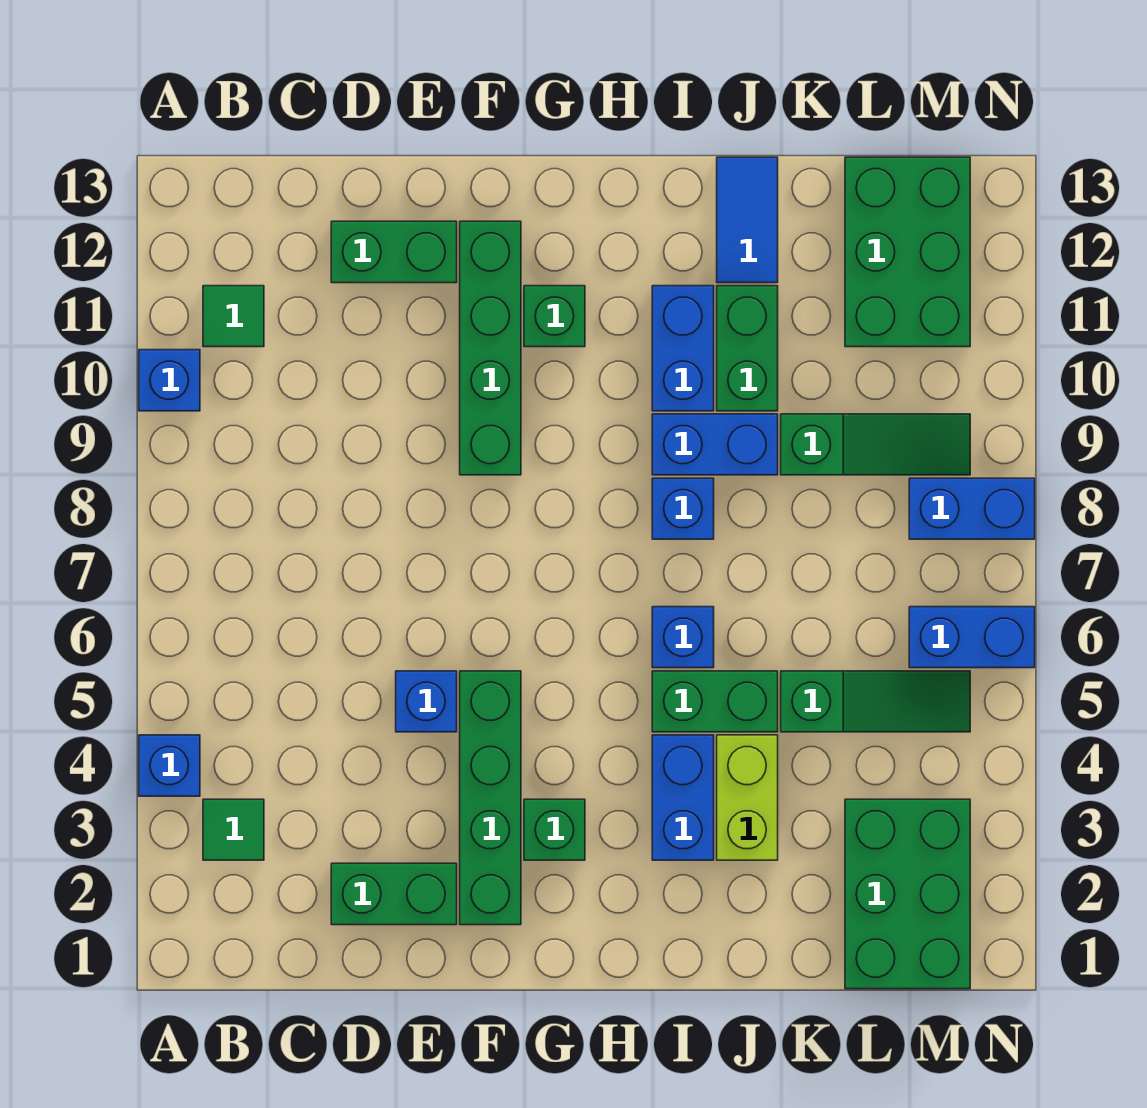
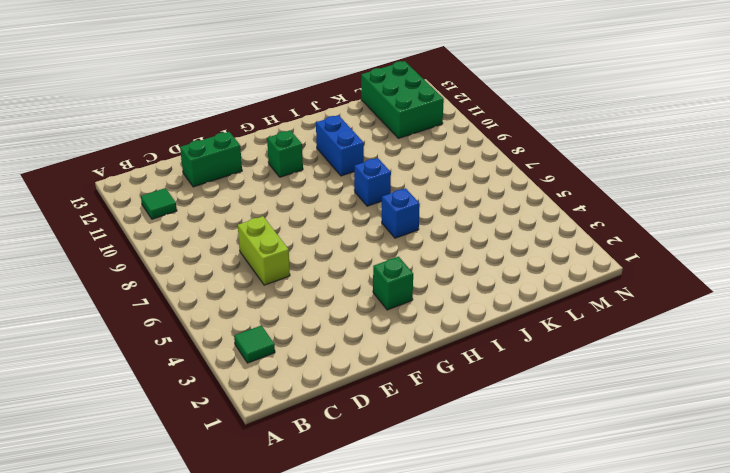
lime 1x2 brick [238,216,290,285] -> lime 1x2 brick moved to [717,735,778,860]
none -> blue 1x1 brick [139,735,200,796]
none -> blue 1x1 brick [139,350,200,411]
none -> green 1x2 brick [331,863,457,925]

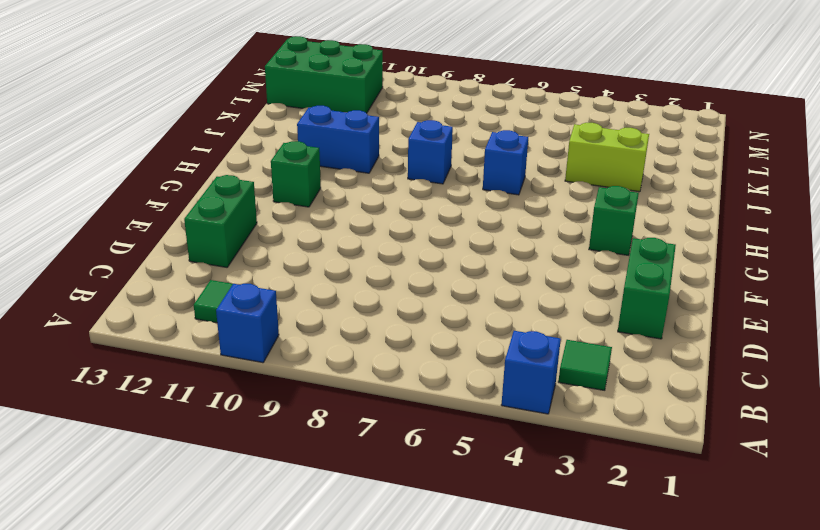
none -> blue 1x1 brick [396,671,457,732]
none -> green 1x4 brick [460,671,521,925]
none -> green 1x4 brick [460,221,521,475]

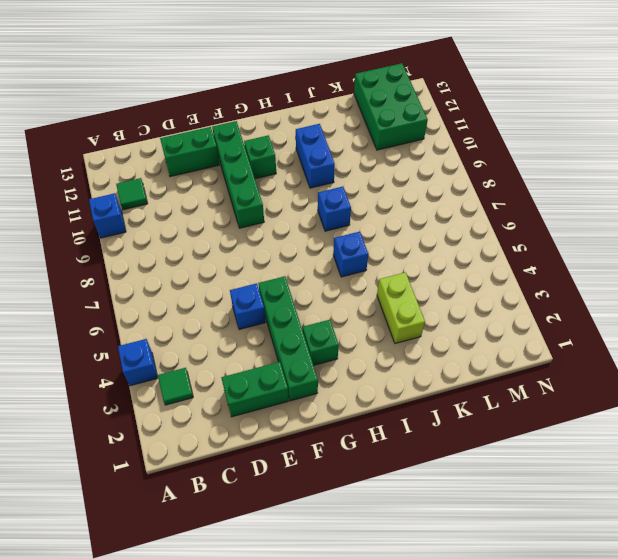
none -> blue 1x2 brick [652,735,714,860]
none -> green 1x2 brick [652,671,778,732]
none -> blue 1x2 brick [652,414,778,475]

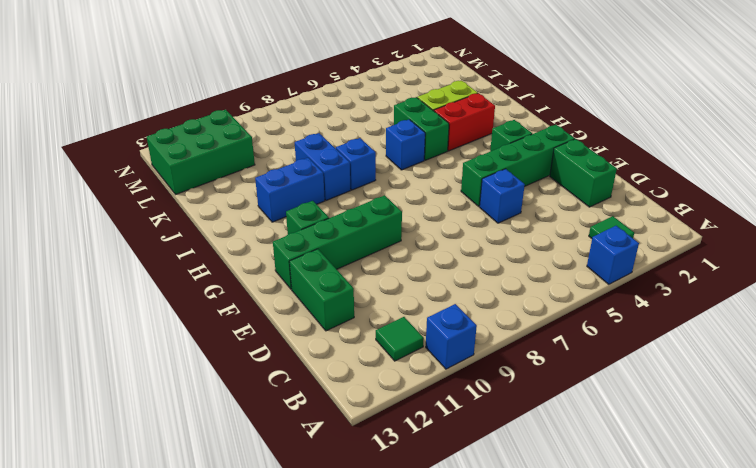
red 1x2 brick [434,93,495,151] -> blue 1x2 brick [652,735,714,860]
none -> green 1x2 brick [717,286,778,411]
none -> blue 1x2 tile [717,157,778,283]
none -> green 1x3 slope [781,671,970,732]

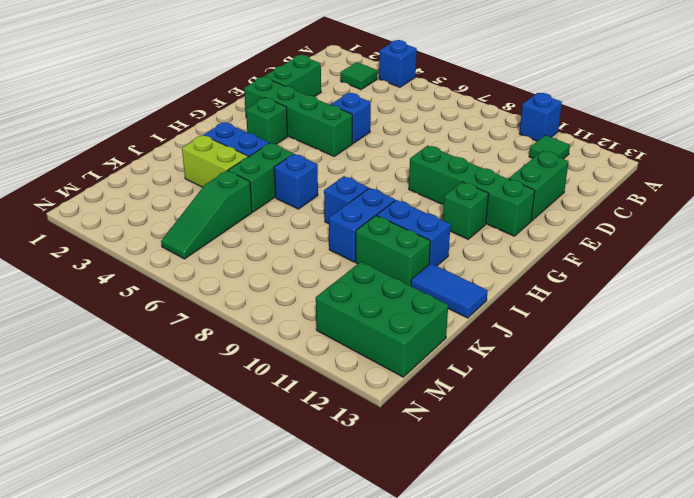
none -> green 1x3 slope [781,414,970,475]
none -> green 2x3 brick [845,799,970,989]
none -> blue 1x2 brick [909,607,1035,668]

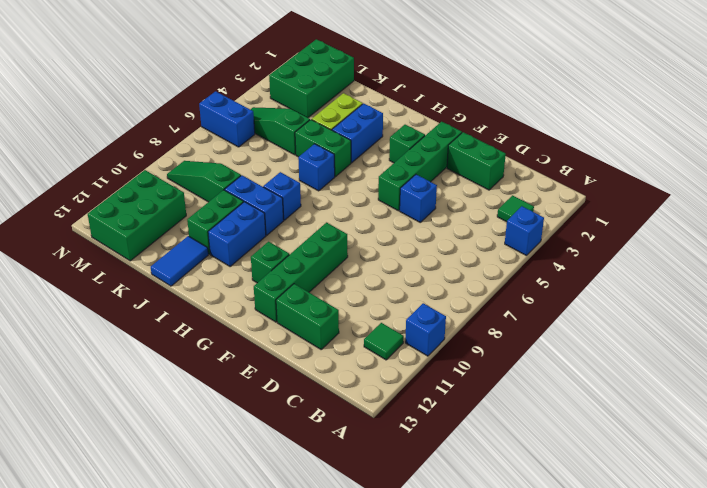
none -> blue 1x2 brick [909,478,1035,539]

